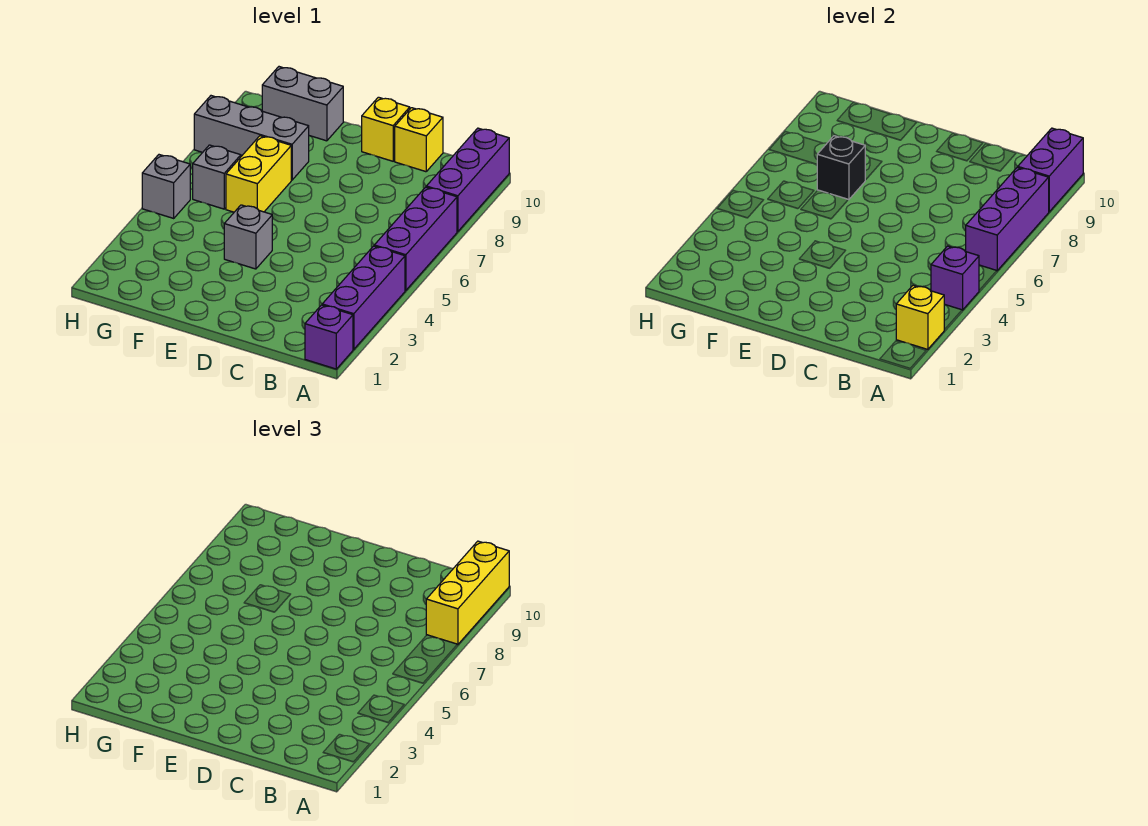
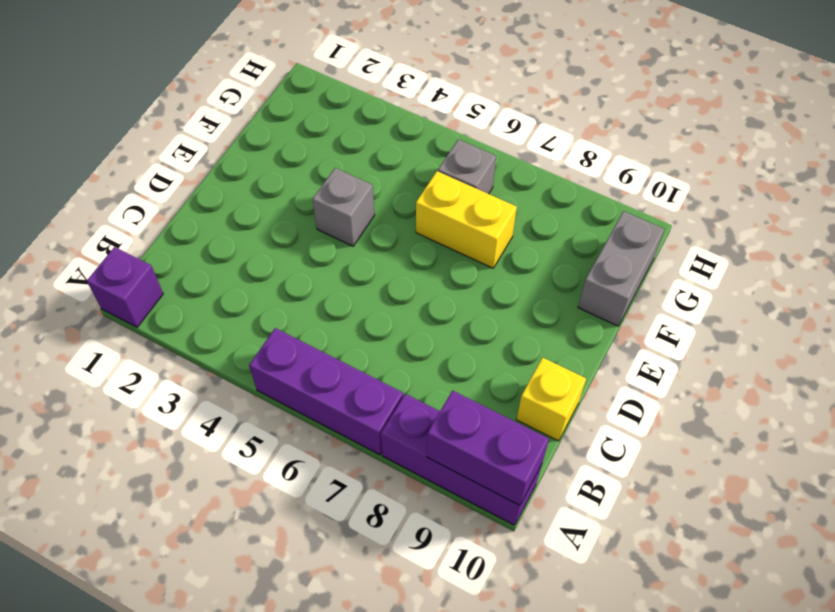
none -> purple 1x3 brick [322,246,405,349]
none -> yellow 1x1 brick [362,97,410,161]
none -> grey 1x3 brick [194,96,309,180]

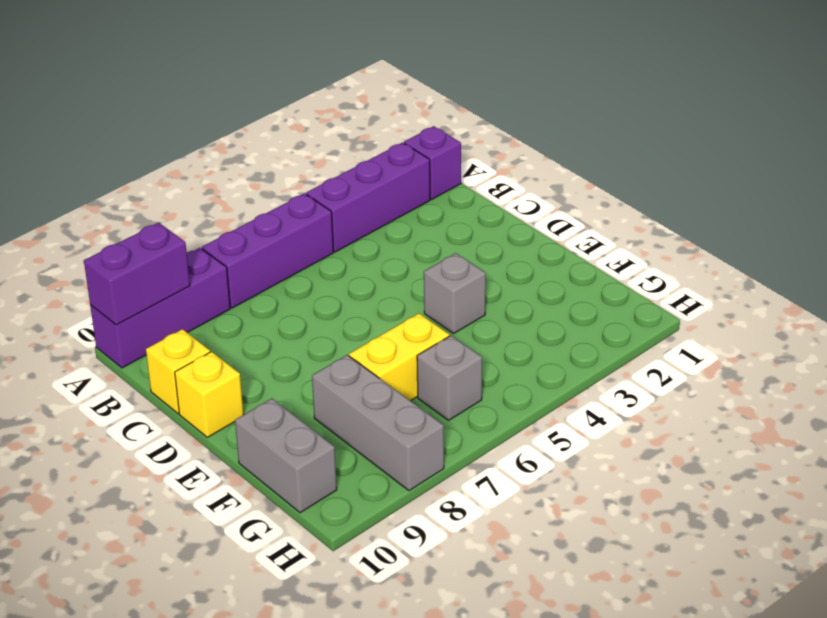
none -> grey 1x1 brick [142,155,190,218]
none -> yellow 1x1 brick [896,285,945,349]
none -> purple 1x1 brick [931,246,979,310]

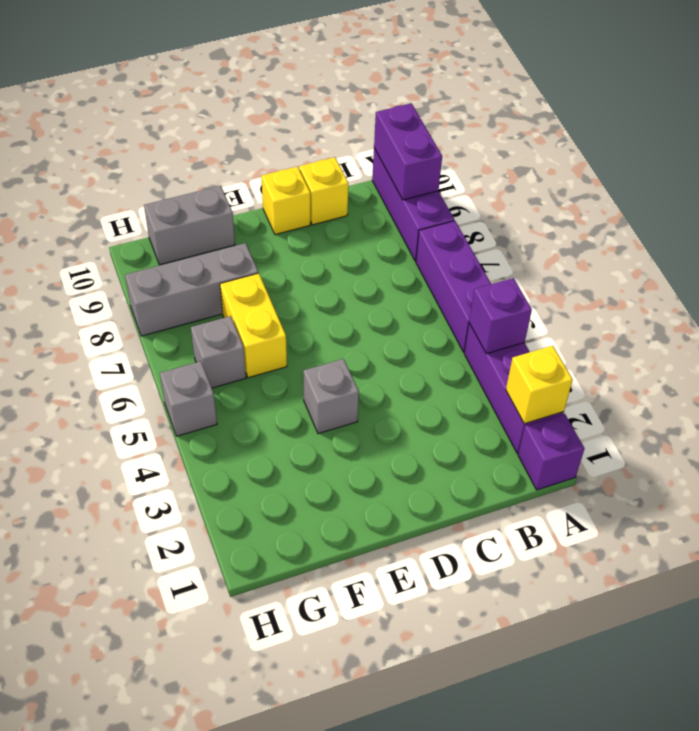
none -> purple 1x3 brick [966,167,1049,271]
none -> black 1x1 brick [817,136,866,200]
none -> yellow 1x3 brick [426,541,509,645]

